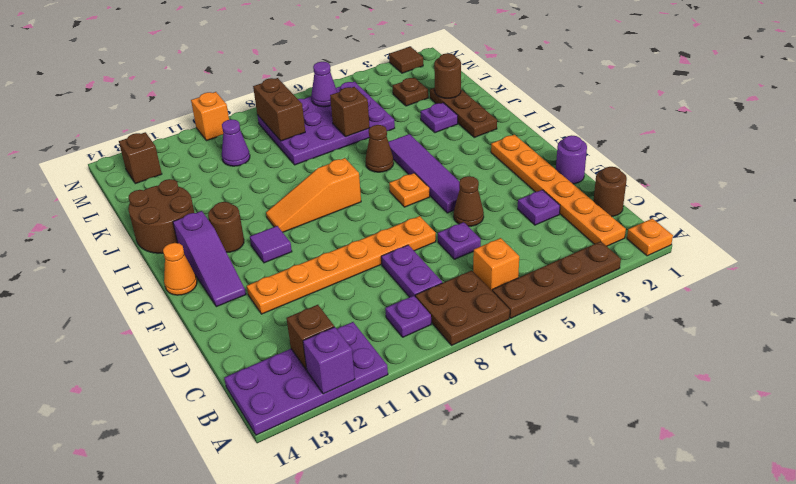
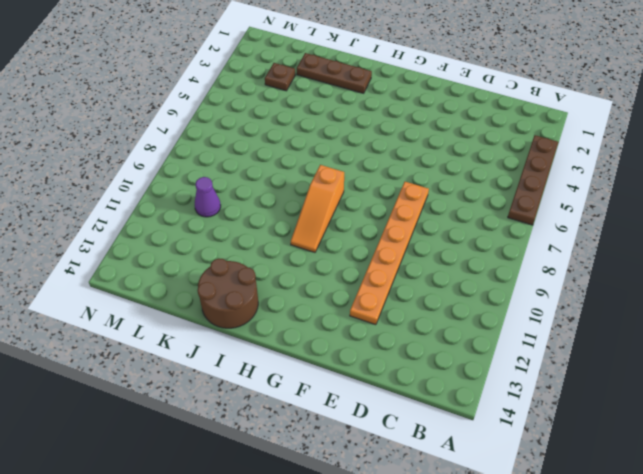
none -> orange 1x1 plate [627,218,673,256]
none -> brown 2x2 plate [415,271,510,345]
none -> purple 2x4 plate [224,322,388,435]
none -> orange 1x6 plate [491,135,626,246]

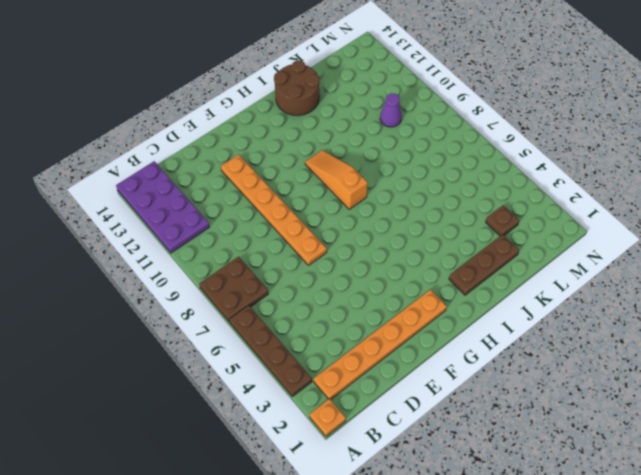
none -> orange 1x1 brick [473,238,519,291]
none -> purple 1x1 plate [385,296,431,337]
none -> brown 1x1 round brick [593,167,627,217]
none -> purple 1x2 plate [381,245,442,297]

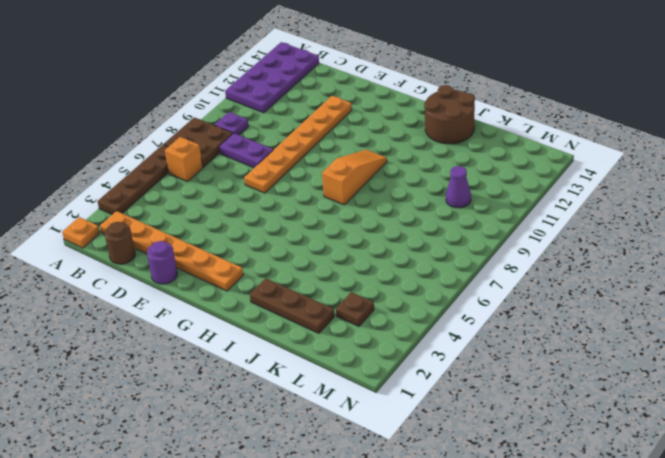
none -> purple 1x1 plate [518,190,560,225]
none -> purple 1x1 plate [438,222,481,259]
none -> brown 1x1 cone [454,176,484,226]
none -> purple 1x4 tile [389,134,460,213]

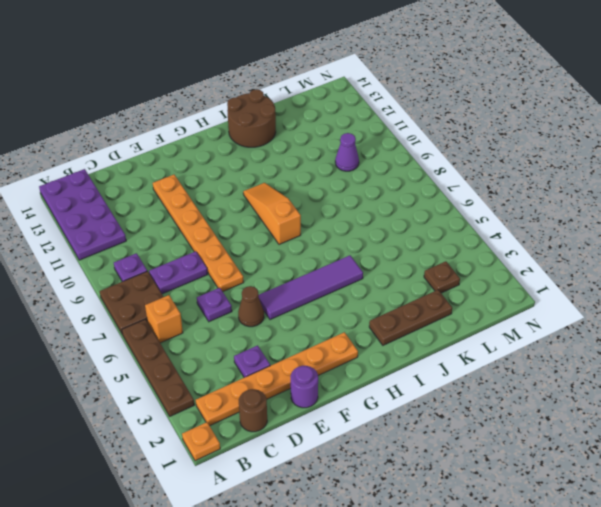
none -> purple 1x3 slope [173,211,246,307]
none -> orange 1x1 plate [389,173,430,207]
none -> purple 1x1 tile [250,226,292,263]
none -> orange 1x1 cone [163,243,197,295]

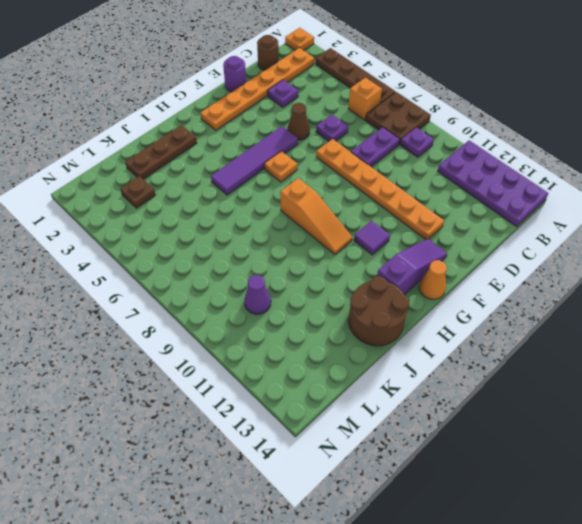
none -> brown 1x1 round brick [208,202,244,252]
none -> brown 1x1 cone [366,125,394,172]
none -> purple 1x1 plate [421,103,458,133]
none -> purple 1x3 plate [336,82,395,131]

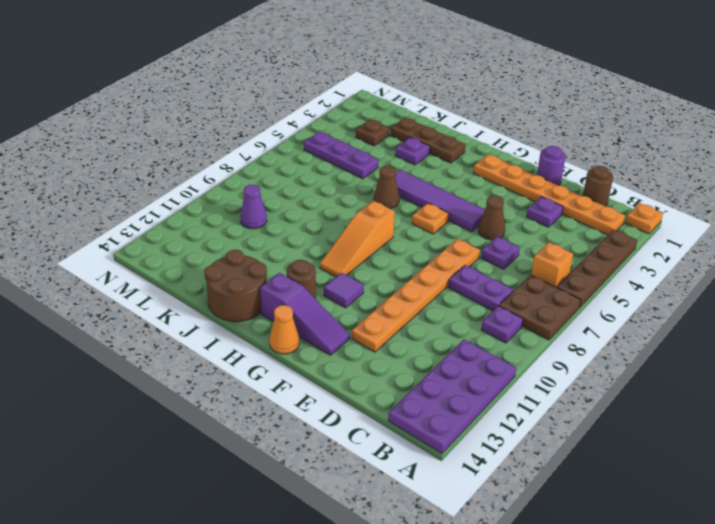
none -> purple 3x3 plate [257,96,370,165]
none -> brown 1x1 brick [119,132,162,184]
none -> brown 1x1 tile [389,47,423,73]
none -> orange 1x1 brick [191,92,229,141]

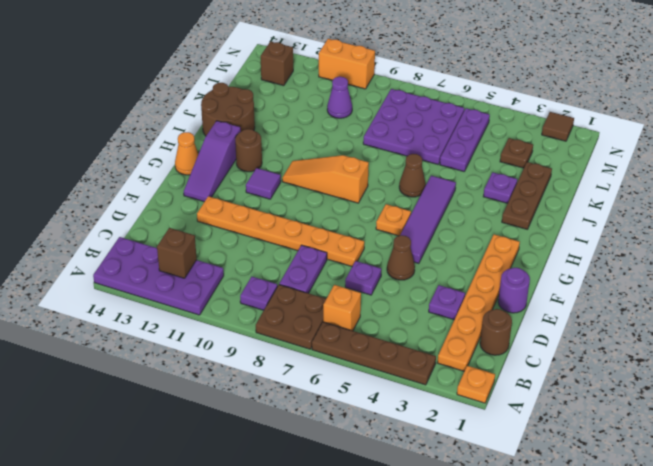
orange 1x2 brick [319,39,375,89] -> orange 1x1 brick [191,92,229,141]
none -> purple 1x1 brick [303,327,355,394]
none -> brown 1x1 round brick [434,53,461,98]
none -> brown 1x1 brick [330,87,370,137]
none -> brown 1x2 brick [253,78,305,141]

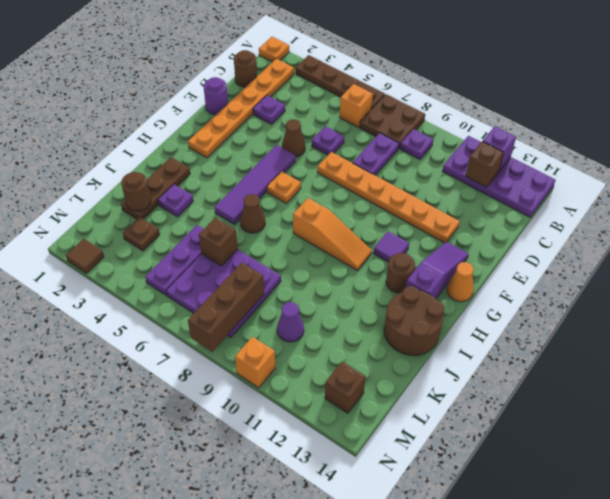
brown 1x3 brick [188,262,264,352] -> brown 1x2 brick [253,78,305,141]
none -> purple 1x1 cone [311,62,337,107]

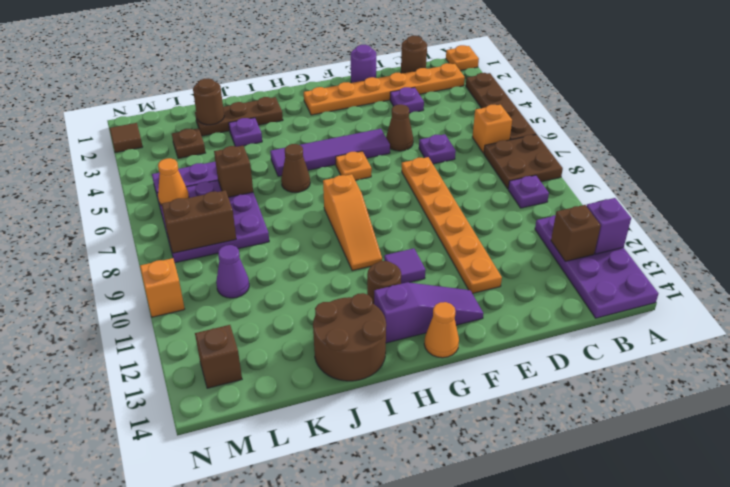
orange 1x1 cone [158,158,189,205] -> purple 1x1 cone [311,62,337,107]
none -> purple 1x2 plate [381,245,442,297]

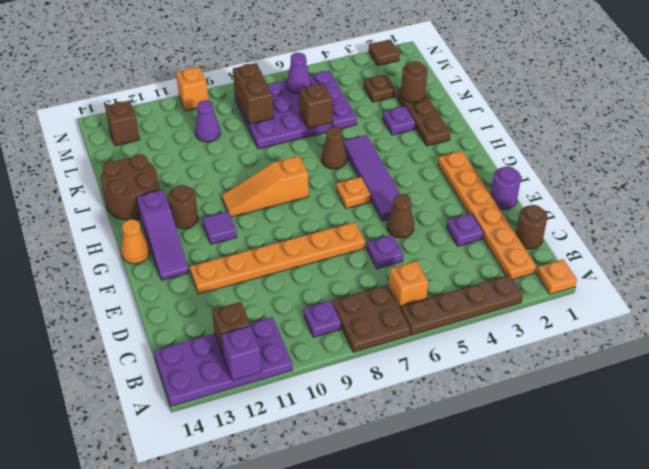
none -> purple 1x2 plate [381,245,442,297]

